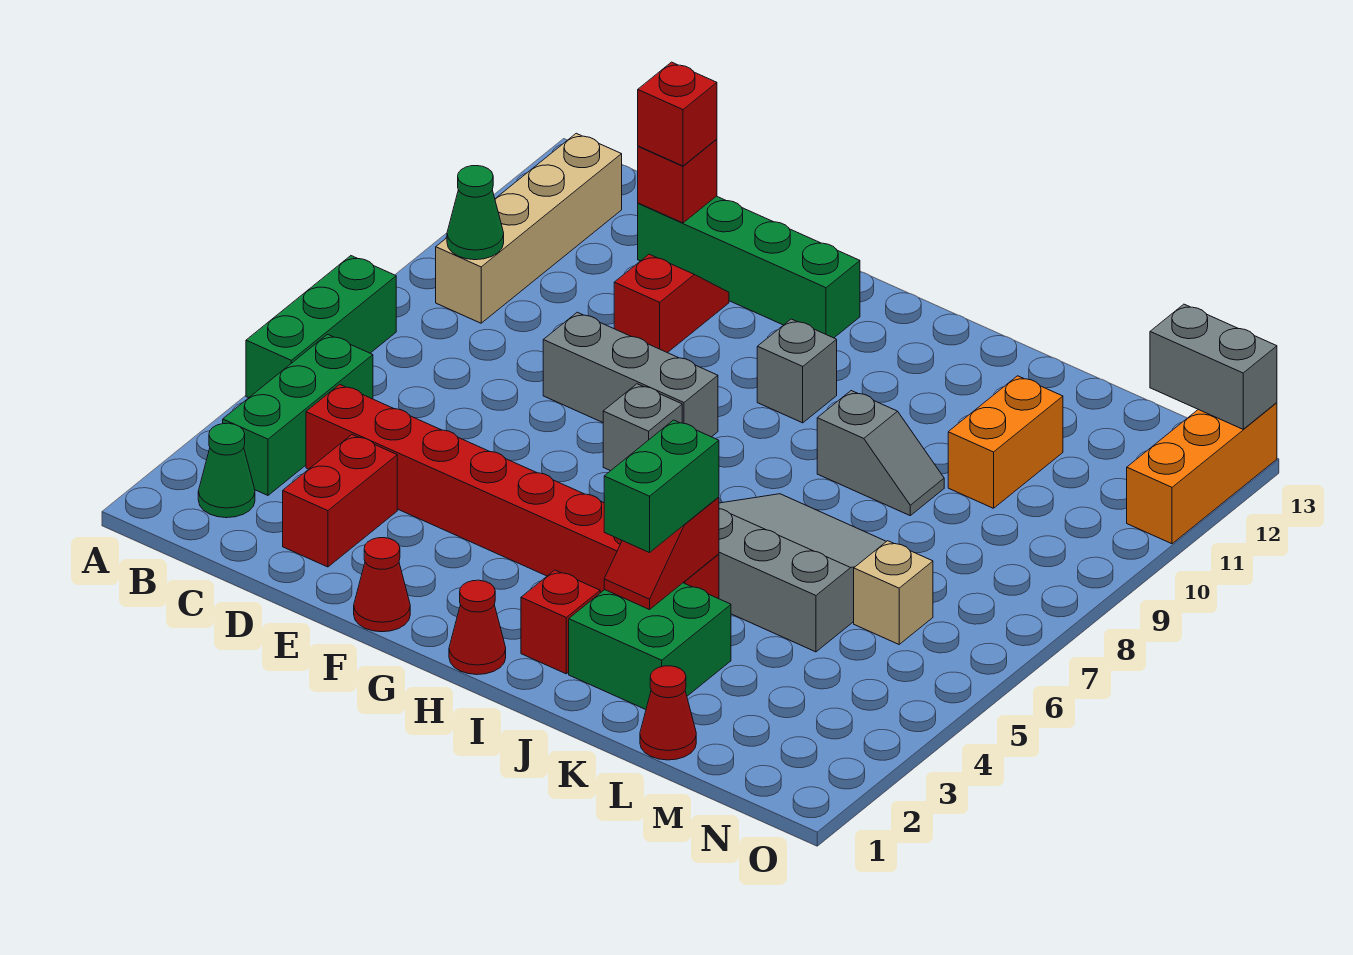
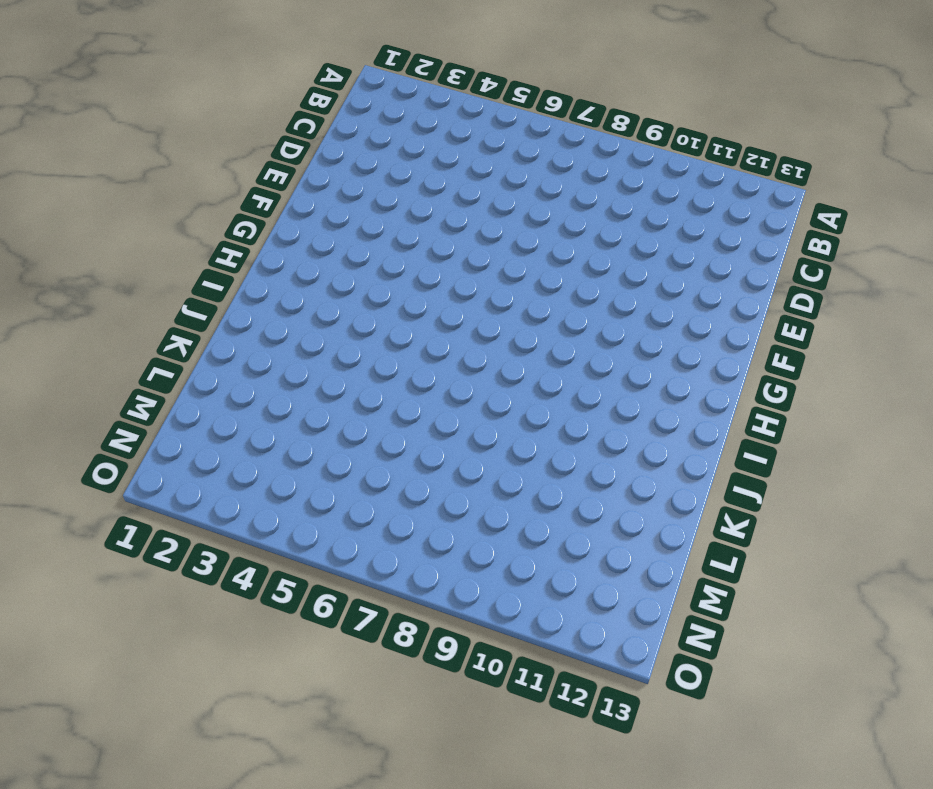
none -> green 1x3 brick [246,256,396,398]
none -> green 1x1 cone [198,423,255,518]
none -> green 1x3 brick [223,334,373,495]

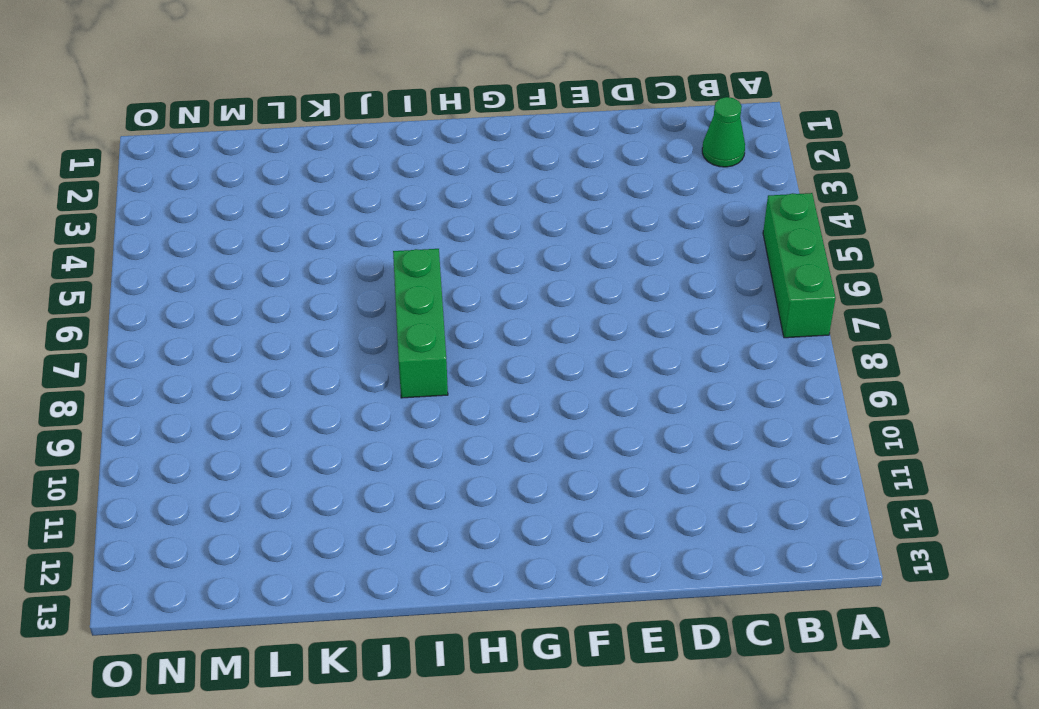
green 1x3 brick [393,249,448,398] -> green 1x3 brick moved to [223,334,373,495]
none -> tan 1x4 brick [436,133,622,323]
none -> red 1x8 brick [306,384,719,599]
none -> red 1x2 brick [283,435,397,567]

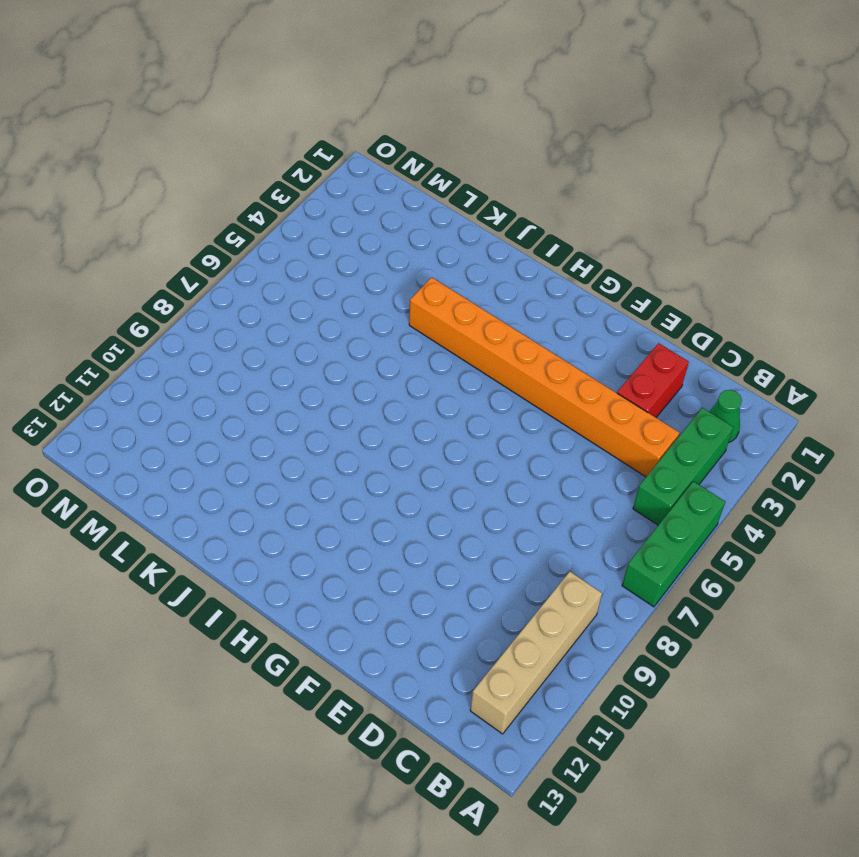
orange 1x8 brick [409,277,679,477] -> red 1x8 brick [306,384,719,599]
none -> green 1x4 brick [638,196,860,338]
none -> grey 1x3 brick [543,312,718,437]
none -> red 1x2 slope [614,254,729,353]

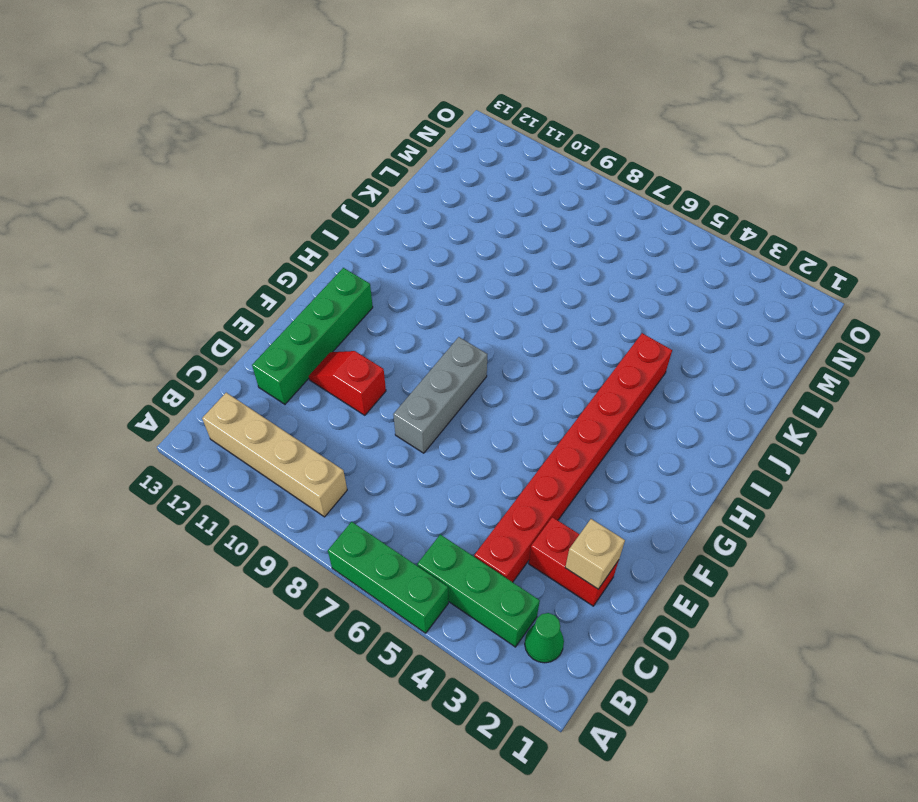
tan 1x1 brick [565,519,625,589] -> tan 1x1 brick moved to [854,541,933,644]
none -> red 1x1 cone [354,538,410,632]
none -> grey 1x1 brick [603,384,682,471]
none -> red 1x1 cone [449,580,506,675]

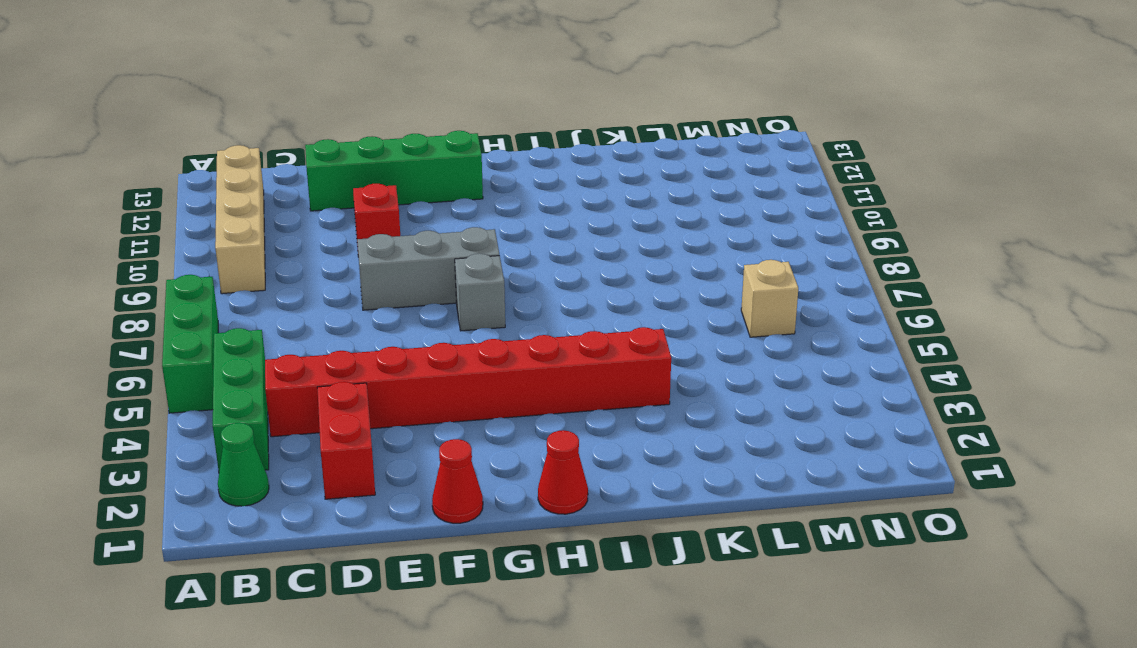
none -> grey 1x1 brick [757,319,837,423]
none -> red 1x1 brick [521,570,600,674]
none -> green 2x2 brick [569,583,731,709]

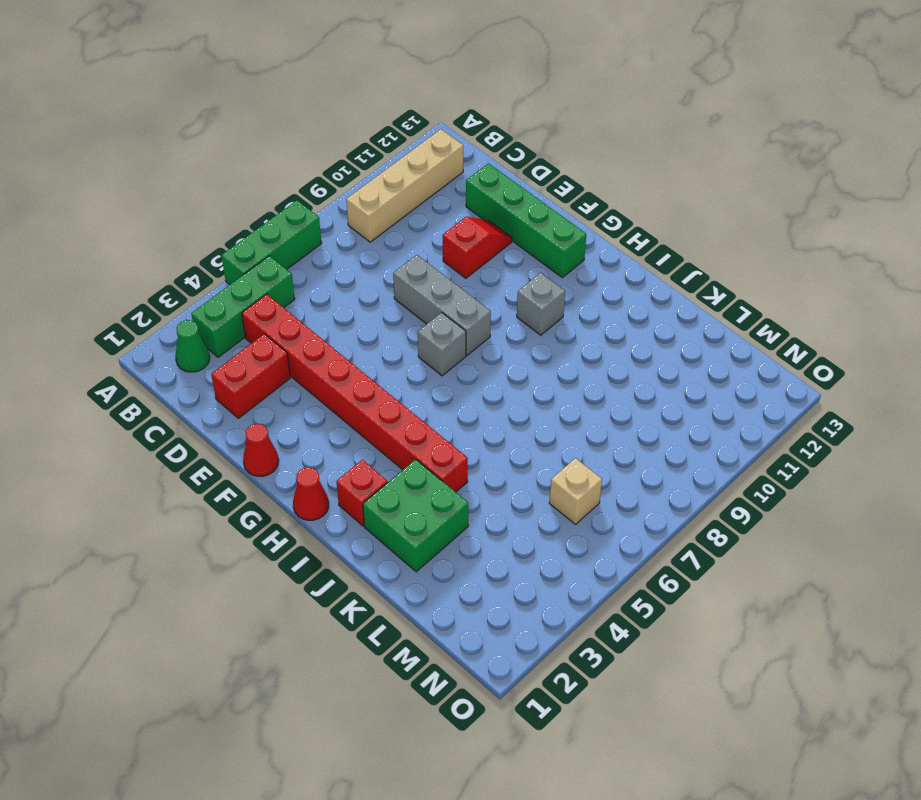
none -> grey 3x3 slope [719,494,886,652]
none -> grey 1x2 slope [817,391,944,515]
none -> red 1x1 cone [640,666,696,760]

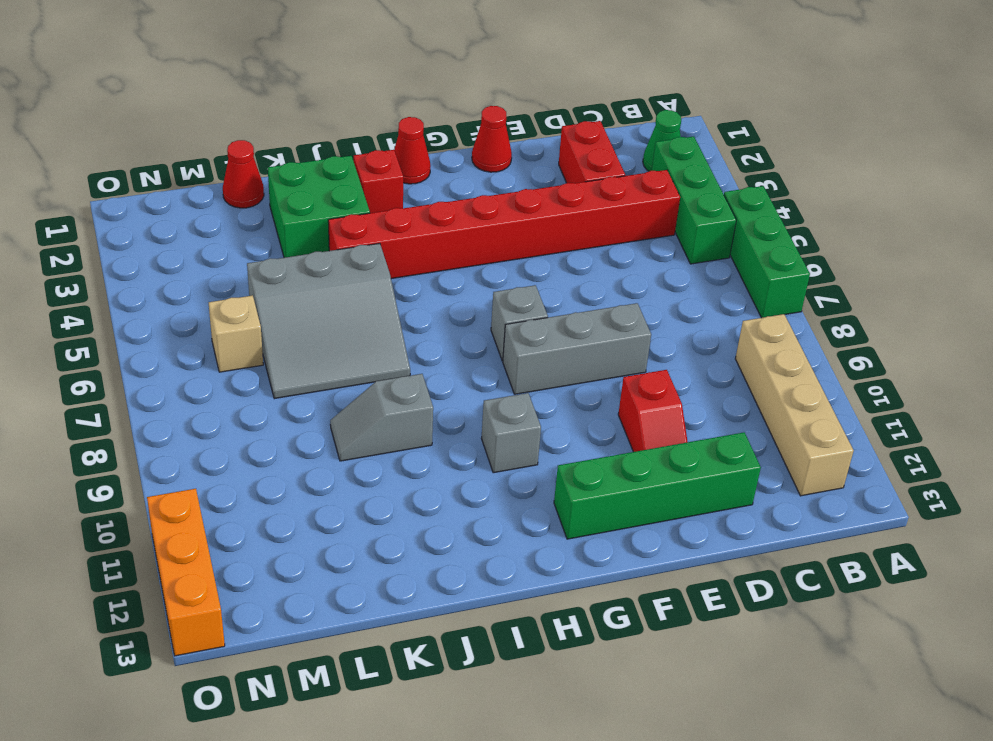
none -> orange 1x2 brick [948,376,1063,508]
none -> green 1x1 cone [447,166,504,260]
none -> red 1x1 brick [638,139,717,223]

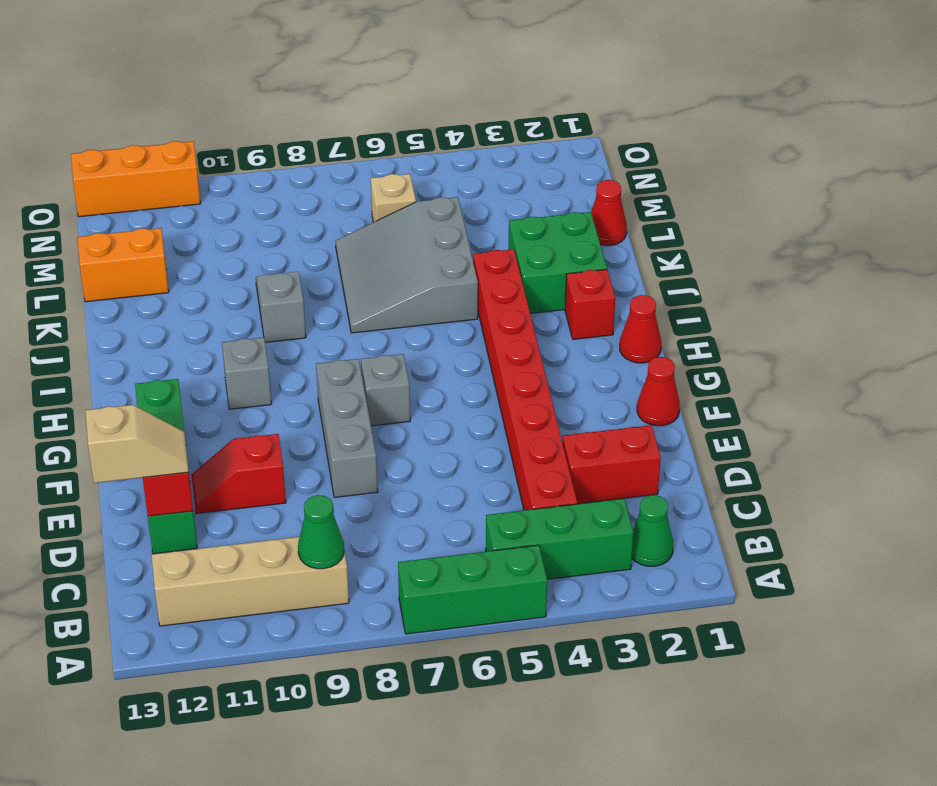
tan 1x2 slope [85,405,189,483] -> red 1x1 brick [638,62,717,166]
orange 1x2 brick [77,228,169,302] -> orange 1x2 brick moved to [948,376,1063,508]
none -> red 1x2 slope [604,497,719,610]
none -> grey 1x2 brick [1150,304,1277,429]
none -> green 1x2 brick [604,420,719,553]

